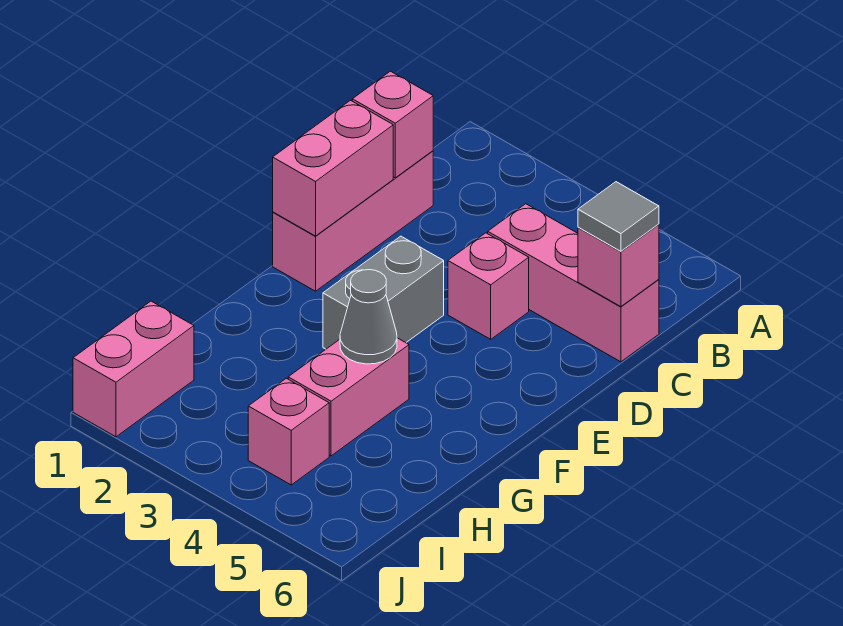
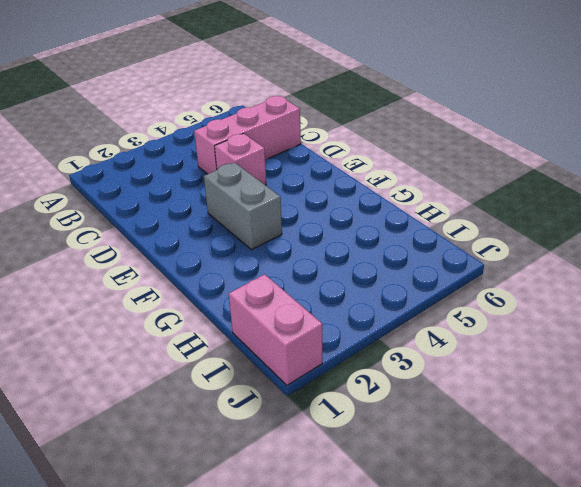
none -> pink 1x3 brick [273,151,433,291]
none -> pink 1x2 brick [288,338,409,456]
none -> pink 1x1 brick [248,378,329,485]

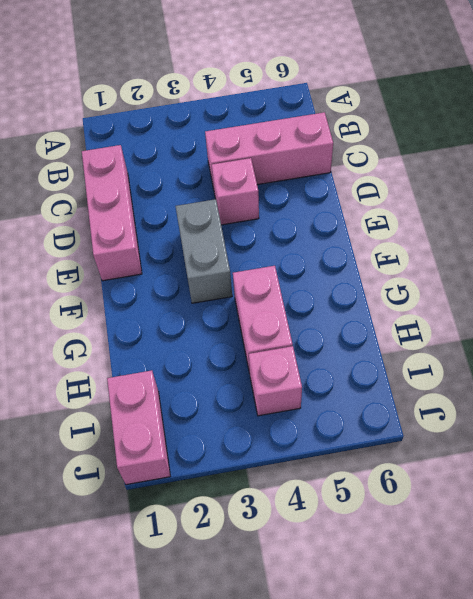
none -> pink 1x1 brick [352,71,433,178]
none -> pink 1x1 brick [578,224,659,307]
none -> pink 1x2 brick [273,100,393,236]

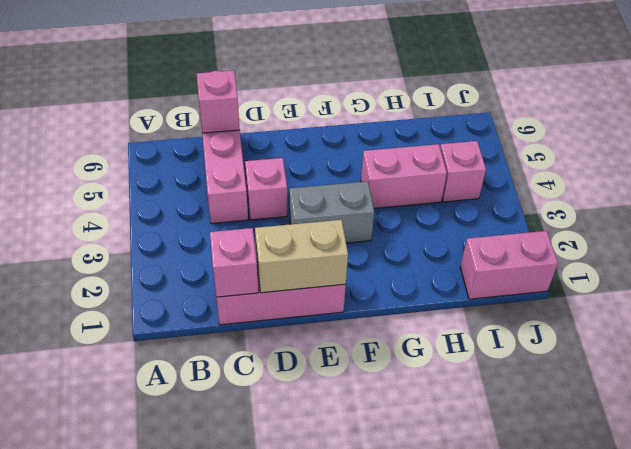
tan 1x2 brick [255,220,348,293] -> pink 1x2 brick [273,100,393,236]
none -> grey 1x1 cone [340,270,397,364]
none -> grey 1x1 tile [578,182,659,251]

